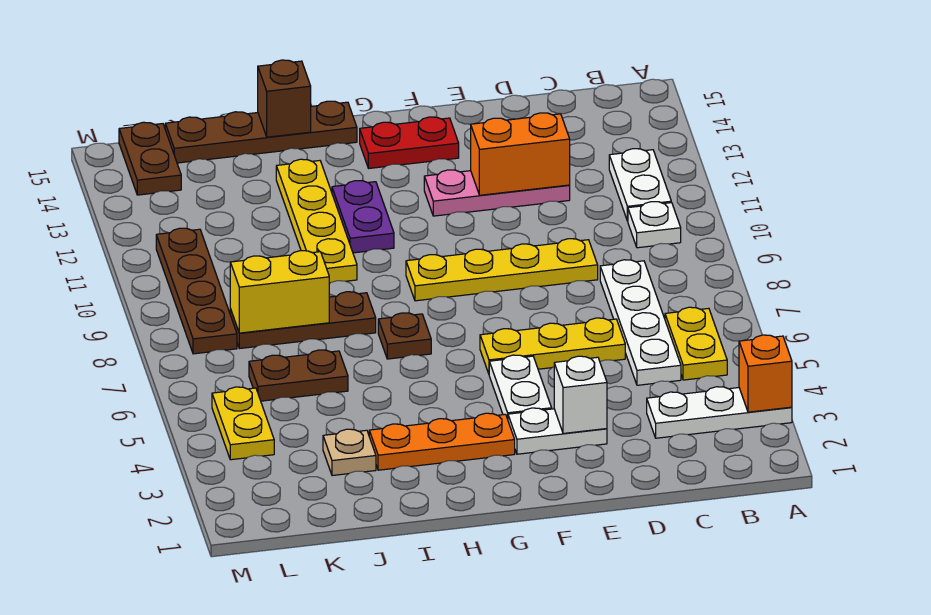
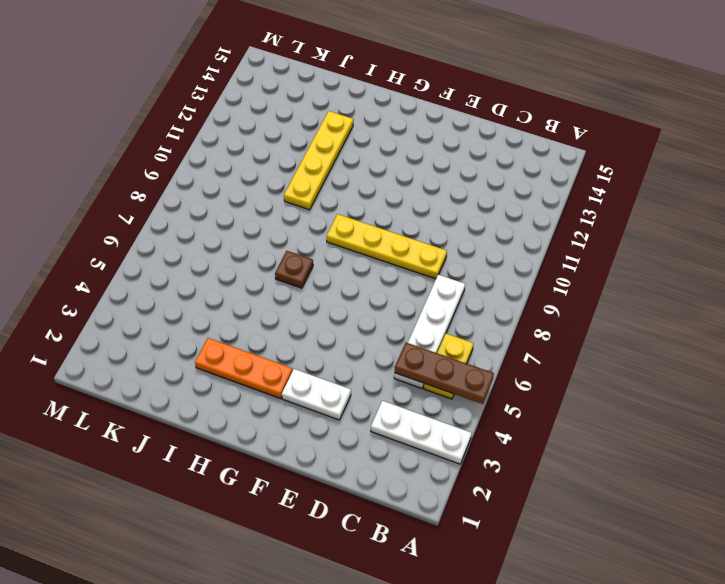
brown 1x3 plate [394,343,494,404] -> brown 1x3 plate moved to [230,292,376,349]
none -> white 1x1 plate [628,202,681,248]
none -> white 1x2 plate [609,149,671,221]
none -> yellow 1x3 plate [480,318,625,374]

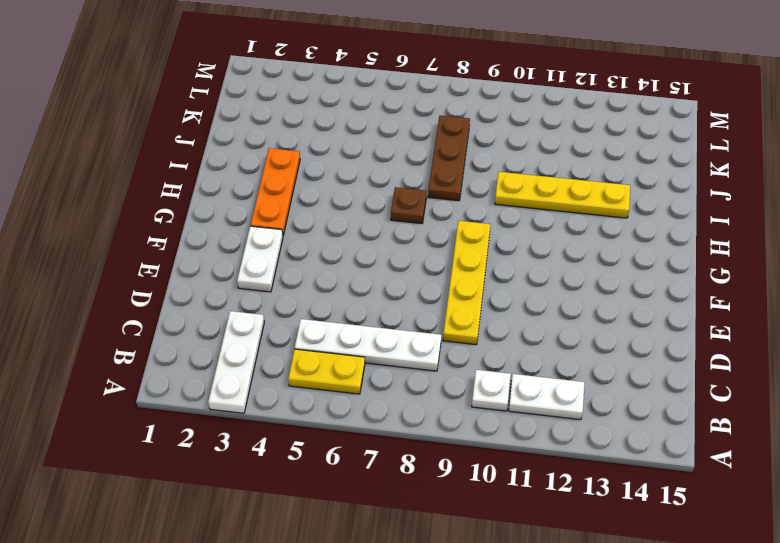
none -> yellow 1x3 plate [480,318,625,374]
none -> pink 1x3 plate [424,170,570,216]
none -> white 1x2 plate [489,355,552,419]

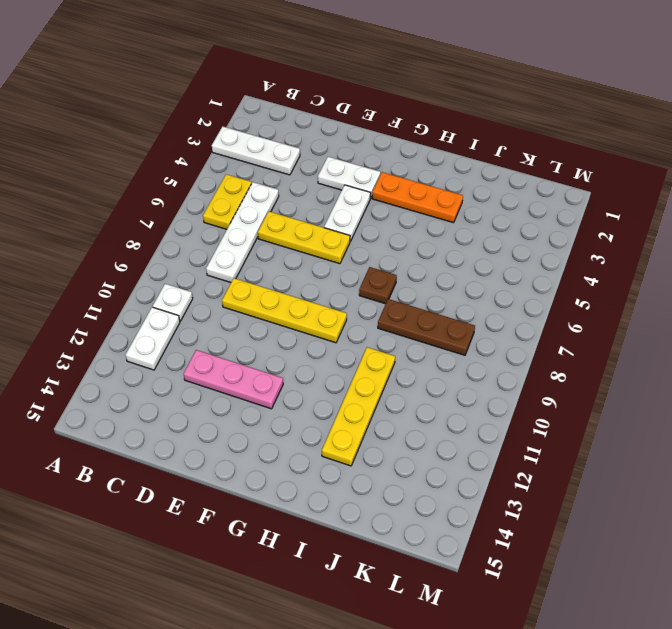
none -> red 1x2 plate [360,117,459,168]
none -> purple 1x2 plate [332,181,394,253]
none -> brown 1x4 plate [165,101,357,163]

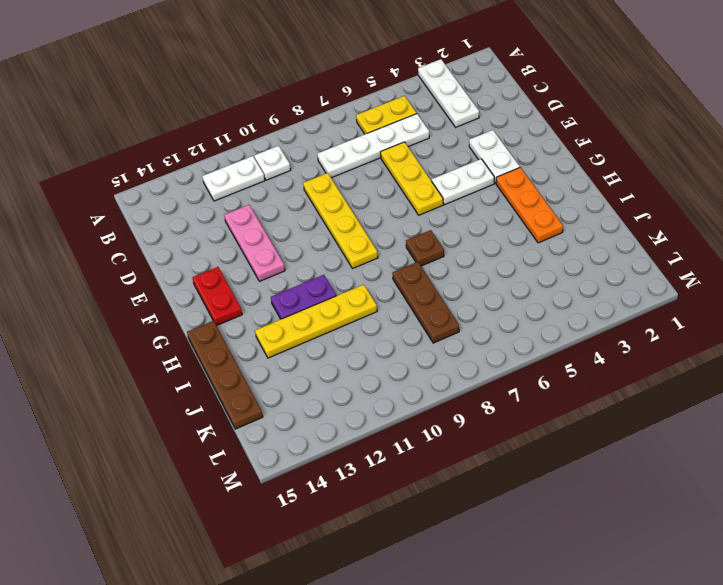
none -> tan 1x1 plate [323,429,376,476]
none -> brown 1x2 plate [249,350,348,401]
none -> yellow 1x2 plate [212,387,274,460]

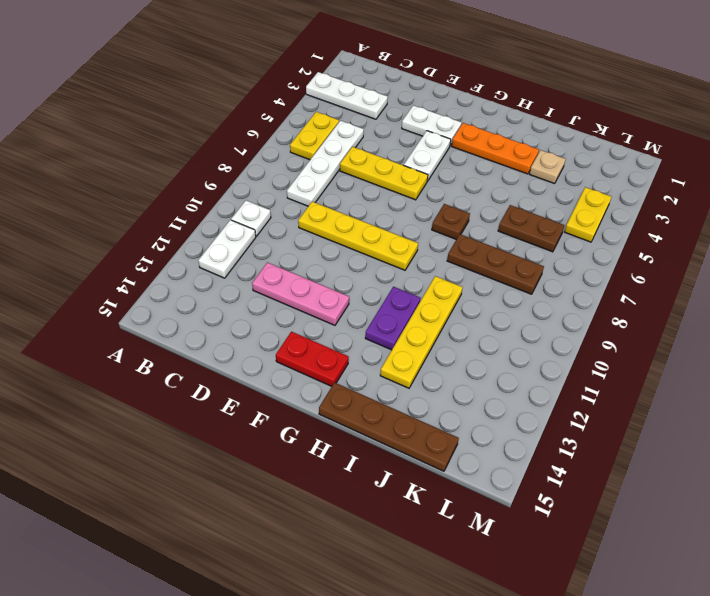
none -> brown 1x4 plate [156,228,237,354]
none -> brown 1x2 plate [119,122,181,195]
none -> orange 1x1 brick [739,335,792,412]

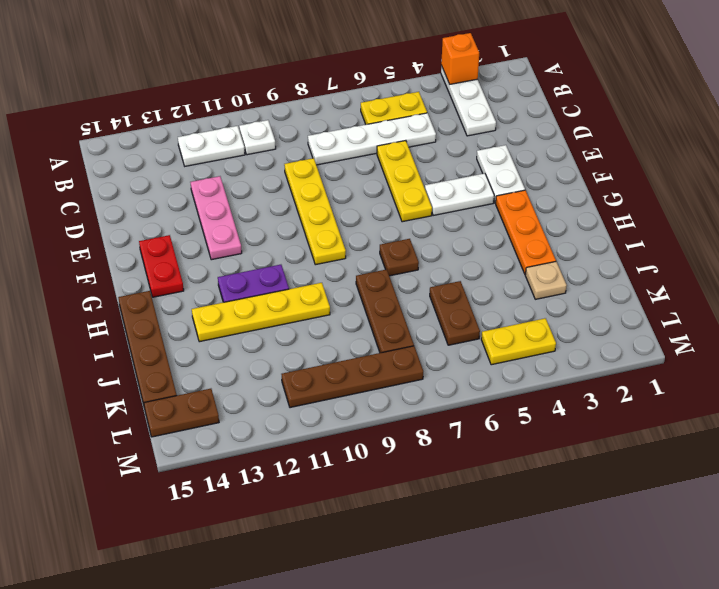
none -> orange 1x2 brick [471,113,570,195]
none -> white 1x1 brick [554,356,607,433]
none -> brown 1x1 brick [258,60,311,137]

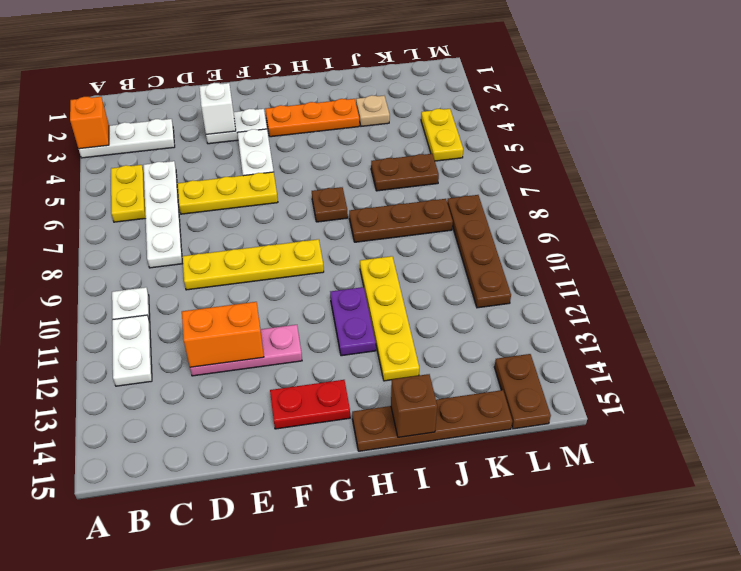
none -> yellow 1x2 brick [230,251,329,333]

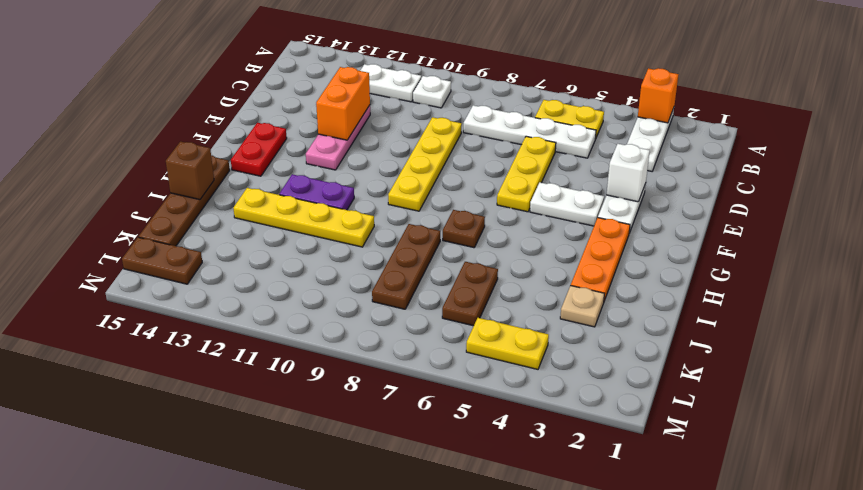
none -> brown 1x4 plate [156,228,237,354]
none -> yellow 1x2 brick [230,251,329,333]

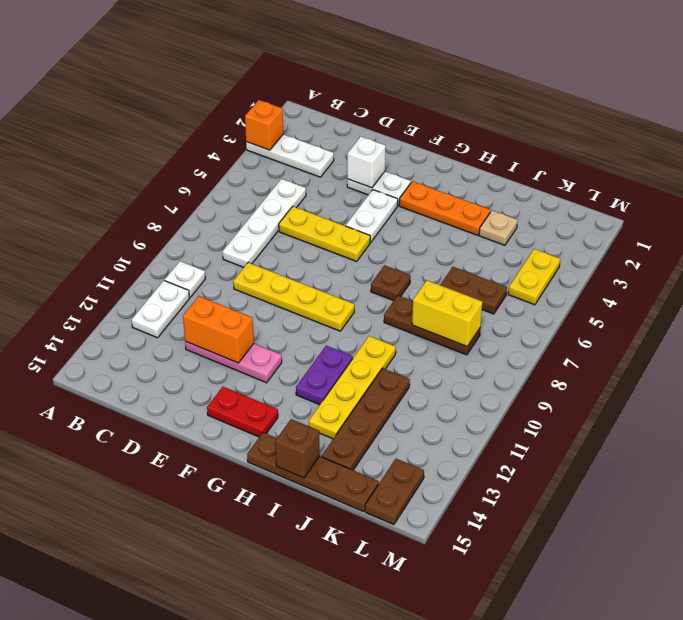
brown 1x4 plate [322,368,410,470] -> brown 1x4 plate moved to [156,228,237,354]
none -> yellow 1x2 plate [665,307,727,380]

